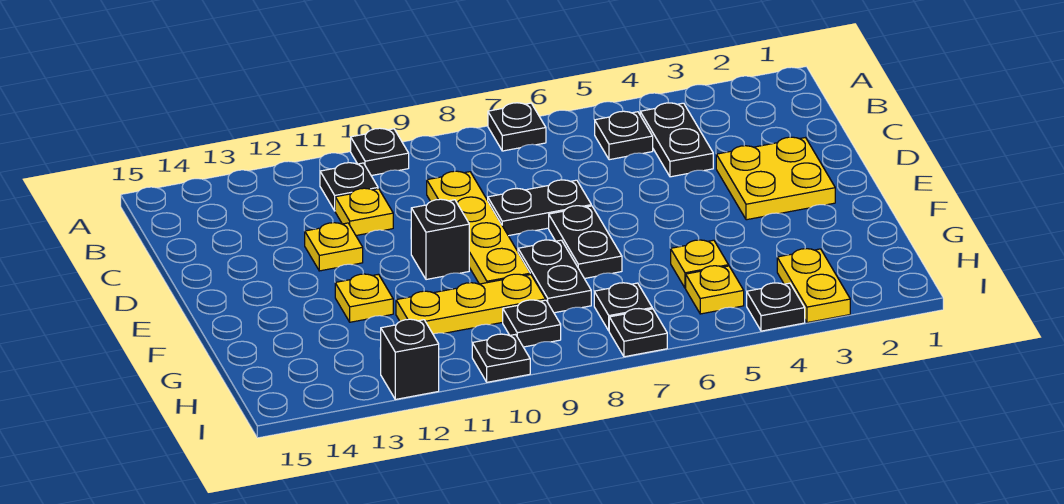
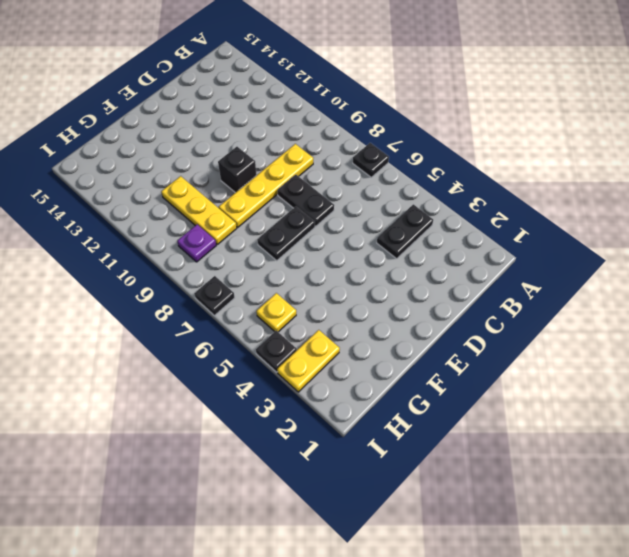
purple 1x1 plate [177,224,216,262] -> black 1x1 plate [503,300,561,347]
none -> black 1x1 plate [351,128,409,176]
none -> black 1x1 plate [595,111,653,160]
none -> black 1x1 plate [320,163,378,211]

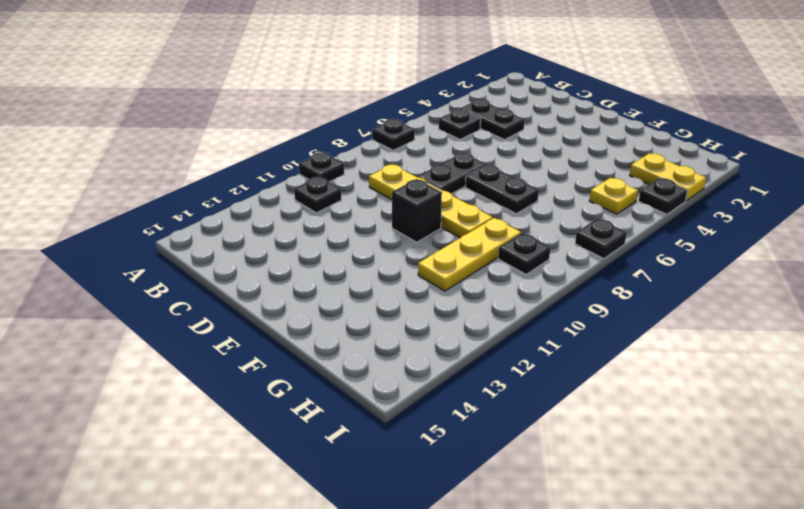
none -> yellow 1x1 plate [335,188,393,235]
none -> yellow 2x2 plate [716,137,835,220]
none -> yellow 1x1 plate [305,223,363,271]

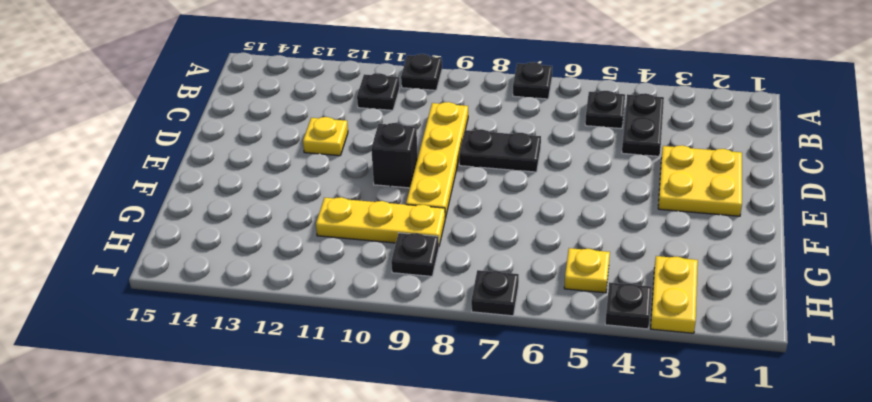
none -> yellow 1x1 plate [335,188,393,235]
none -> black 1x2 plate [549,206,622,279]
none -> black 1x2 plate [518,240,591,313]

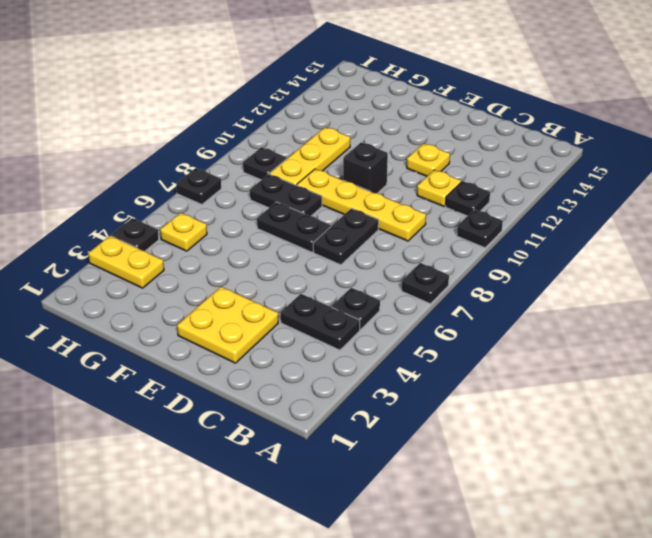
none -> yellow 1x1 plate [335,274,393,322]
none -> yellow 1x1 plate [671,240,729,288]
none -> black 1x1 plate [594,283,652,331]

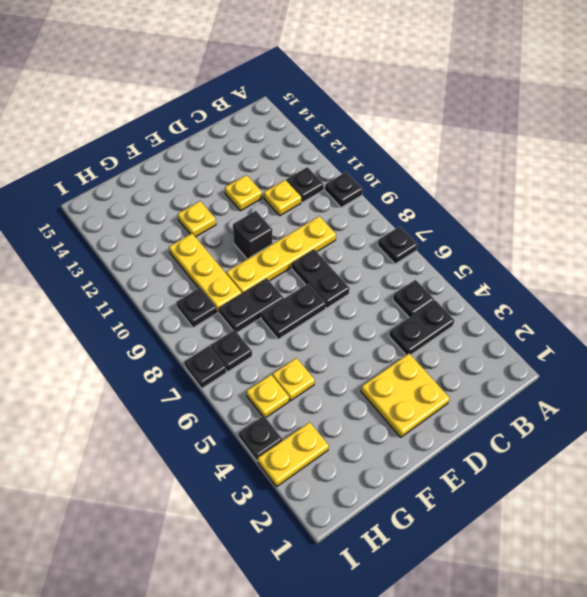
none -> black 1x1 plate [472,334,530,382]
none -> black 1x1 brick [381,319,439,399]

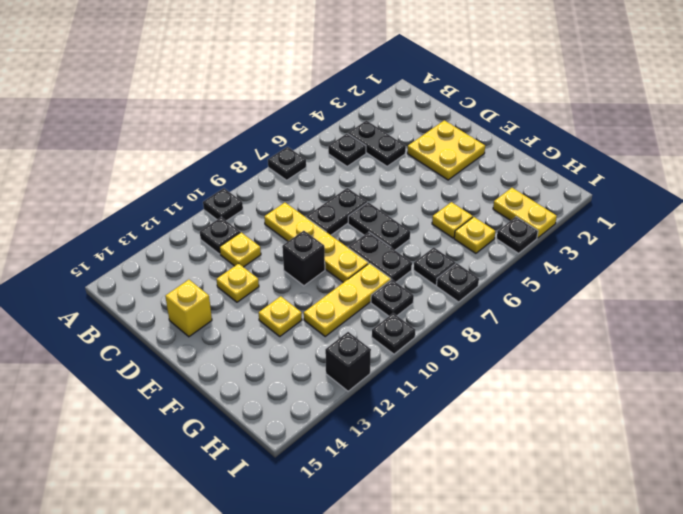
yellow 1x1 brick [165,280,212,337] -> none

